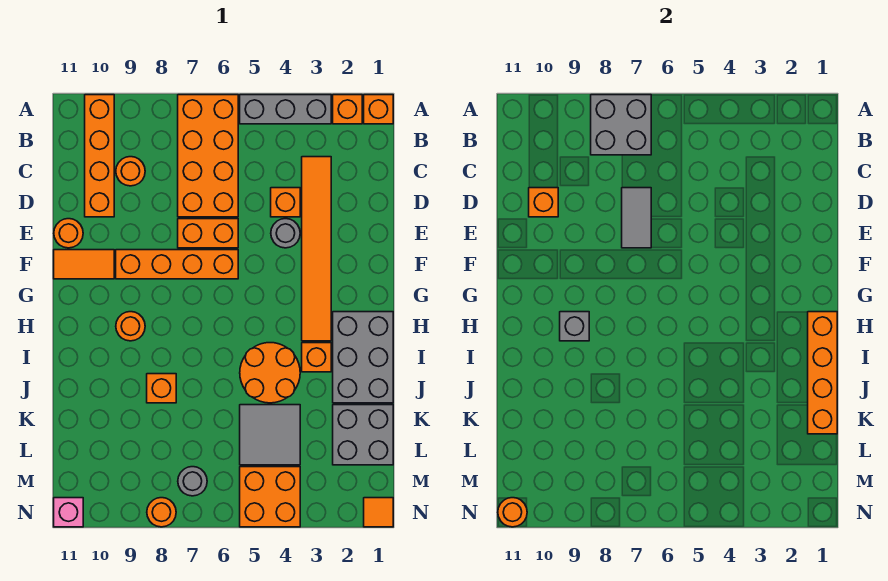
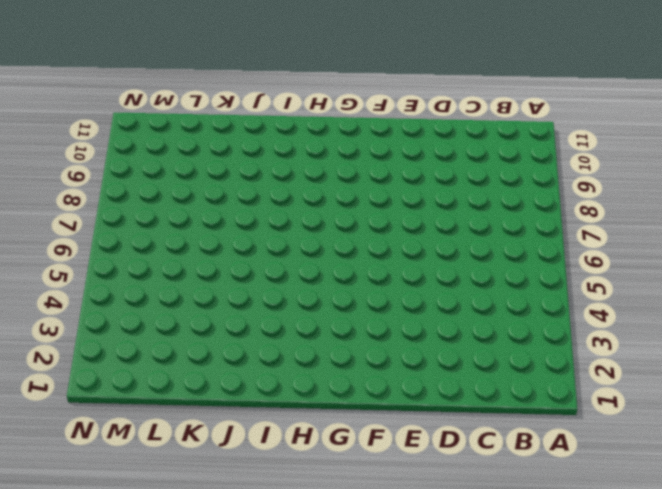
none -> orange 1x1 brick [364,95,393,124]
none -> orange 1x1 brick [333,95,362,124]
none -> grey 1x3 brick [240,95,331,124]
none -> orange 2x4 brick [178,95,238,217]

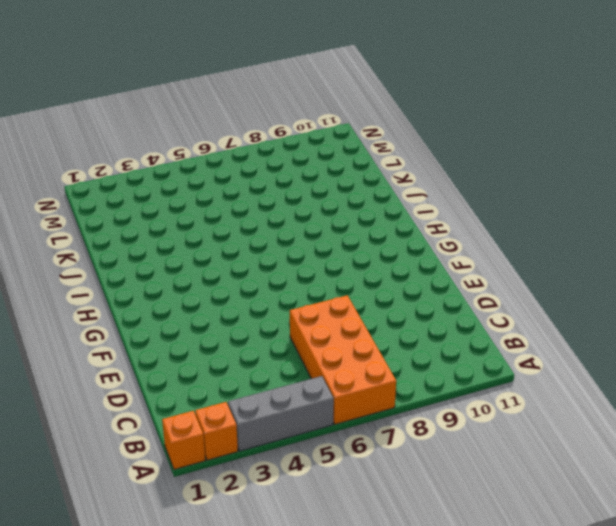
none -> orange 1x4 brick [85,95,114,217]
none -> orange 1x6 tile [302,157,331,341]
none -> orange 1x1 round brick [116,157,145,186]
none -> orange 1x1 brick [271,188,300,217]

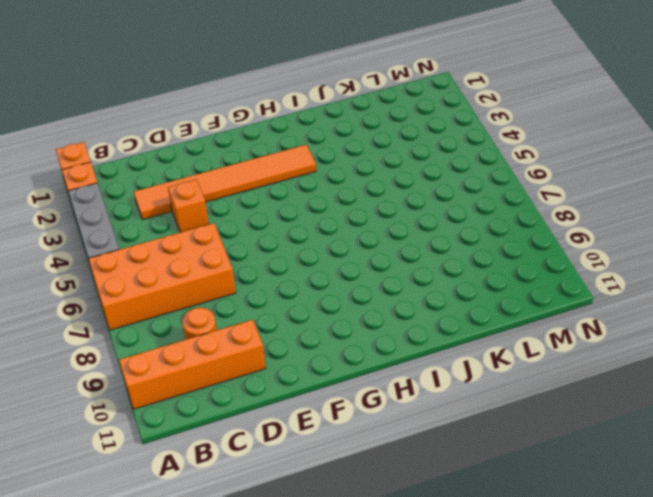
none -> grey 1x1 round brick [271,219,300,248]
none -> orange 1x2 brick [178,219,238,248]
none -> orange 1x1 round brick [54,219,83,248]
none -> orange 1x4 brick [116,250,238,279]

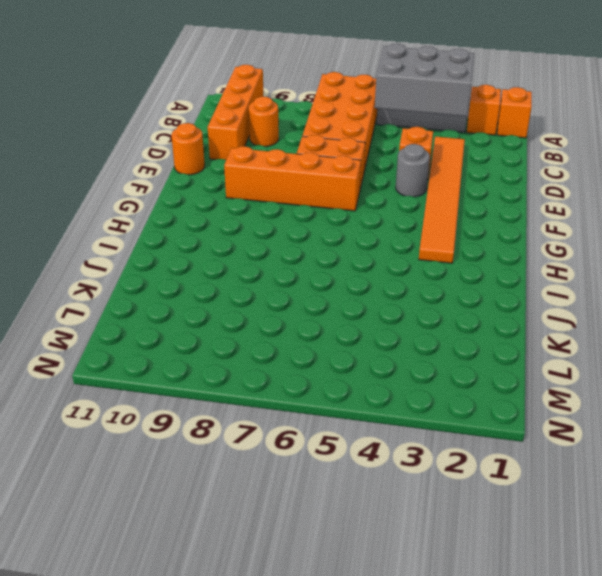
grey 2x3 brick [375,44,474,116] -> grey 2x3 brick turned to [333,312,393,403]
none -> orange 1x2 tile [54,250,114,279]
none -> orange 1x1 round brick [116,312,145,341]
none -> orange 1x1 brick [302,343,331,372]
none -> orange 2x2 round brick [240,343,300,403]

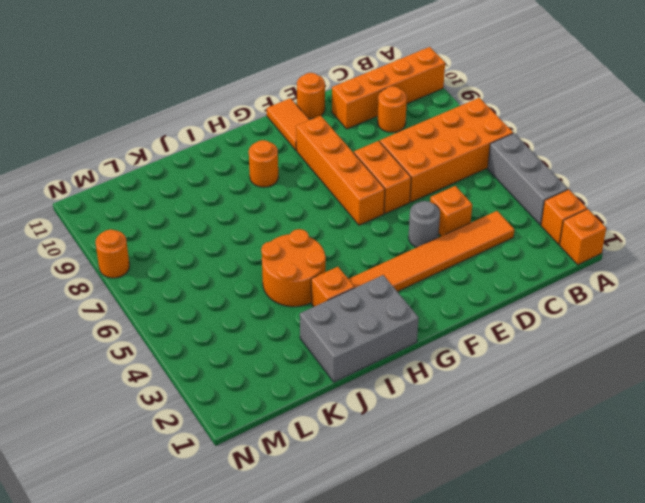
none -> orange 1x1 brick [147,374,176,403]
none -> grey 2x2 brick [333,405,393,465]
none -> grey 2x2 tile [240,405,300,465]
none -> orange 2x2 brick [240,467,300,527]

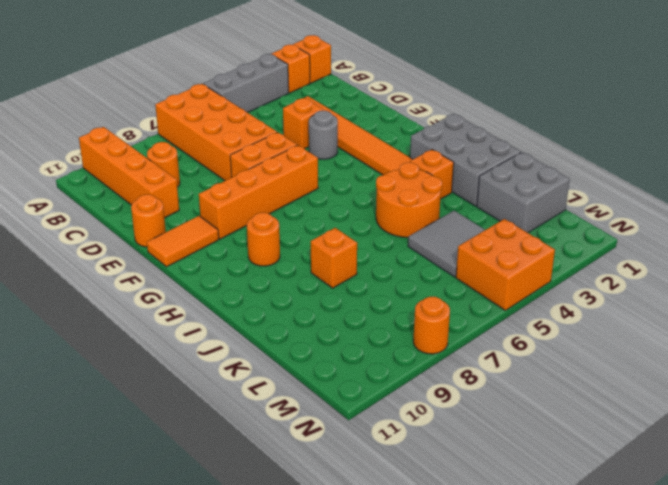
none -> grey 1x1 round brick [178,467,207,496]
none -> orange 1x1 tile [364,498,393,527]
none -> pink 1x1 brick [54,498,83,527]
none -> grey 2x2 brick [591,95,651,155]

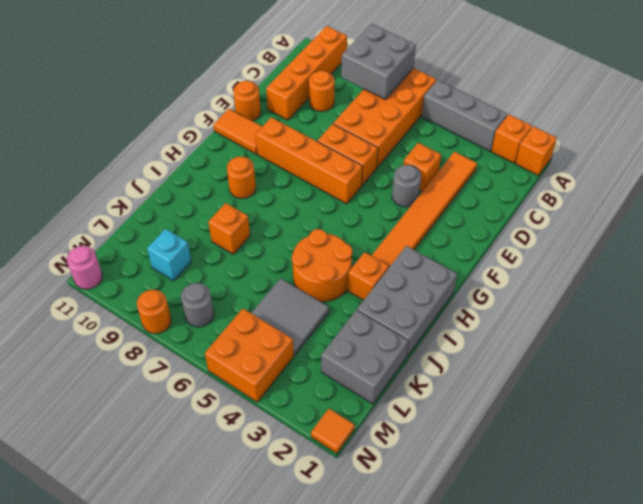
cyan 1x1 brick [147,229,191,281] -> none
pink 1x1 round brick [67,246,102,289] -> pink 1x1 brick [54,498,83,527]
none -> grey 1x2 tile [622,188,651,248]
none -> orange 1x1 brick [529,188,558,217]
none -> orange 1x4 brick [808,312,837,434]
none -> grey 1x1 brick [560,312,589,341]

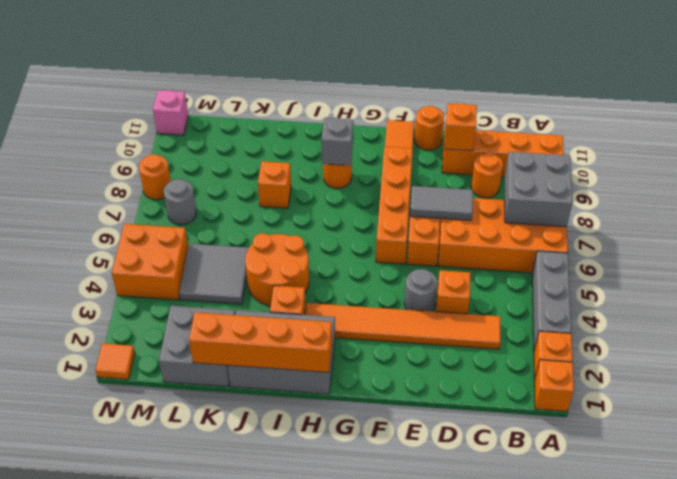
none -> orange 1x1 round brick [498,498,527,527]

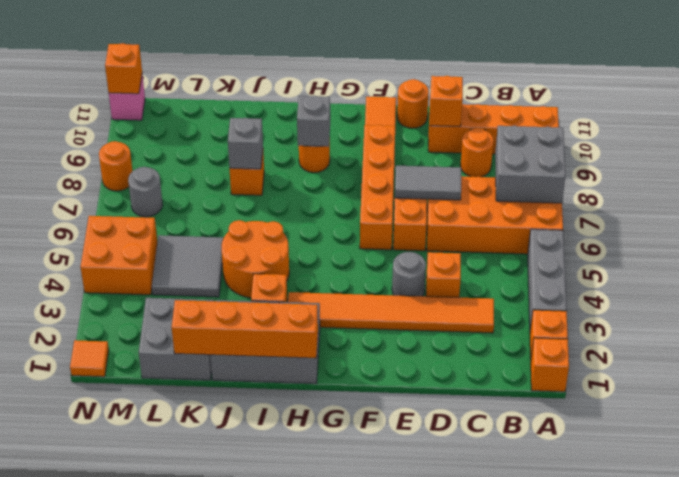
grey 1x1 brick [228,118,263,169] -> none
orange 1x1 brick [105,43,142,94] -> orange 1x1 round brick [498,498,527,527]

